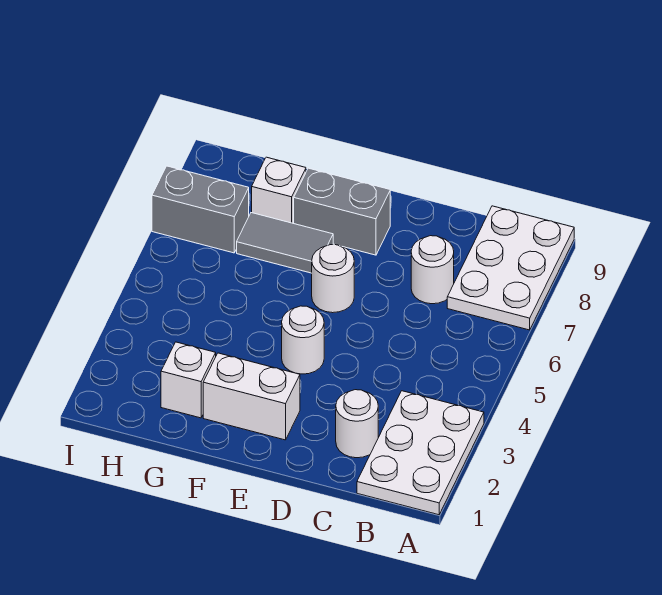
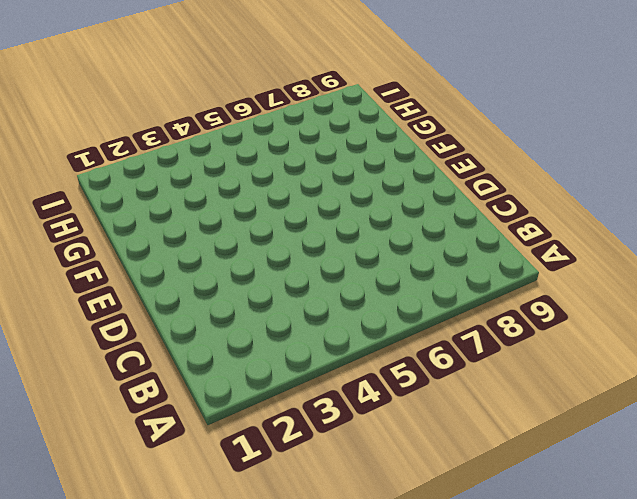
none -> white 2x3 plate [357,391,484,515]
none -> white 2x3 plate [447,206,574,330]
none -> white 1x1 round brick [336,390,378,458]

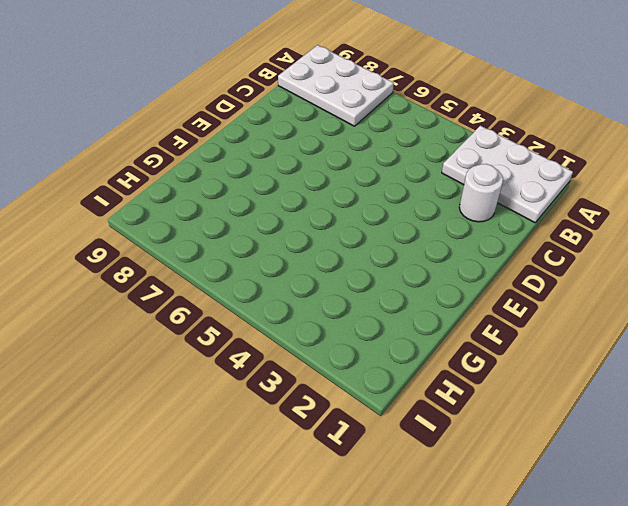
none -> white 1x1 round brick [411,236,454,304]
none -> white 1x2 brick [203,353,300,440]
none -> white 1x1 round brick [282,306,324,374]

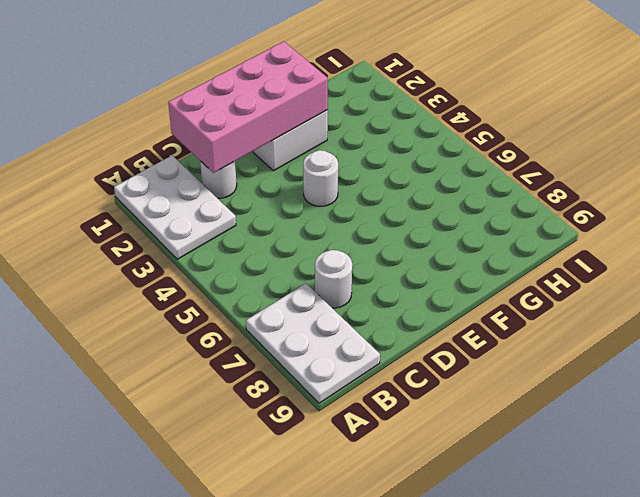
pink 2x4 brick [168,42,328,173] -> none
none -> white 1x1 round brick [312,244,354,313]
none -> grey 1x2 brick [294,168,390,255]
none -> grey 1x2 tile [237,213,333,273]

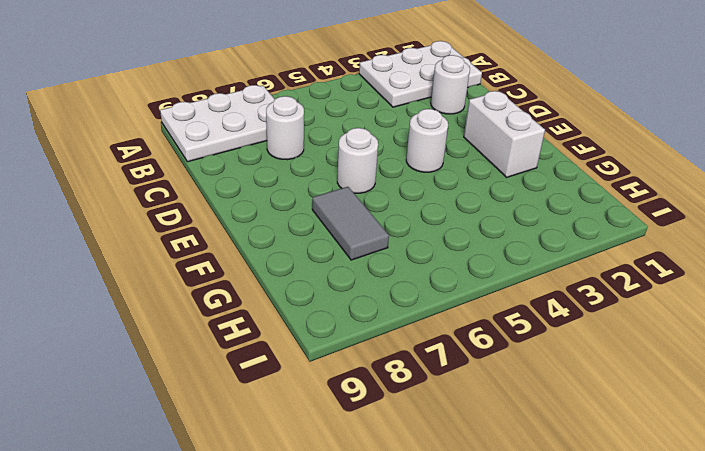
none -> grey 1x2 brick [294,168,390,255]
none -> white 1x1 brick [161,342,216,418]
none -> white 1x1 brick [252,157,306,223]

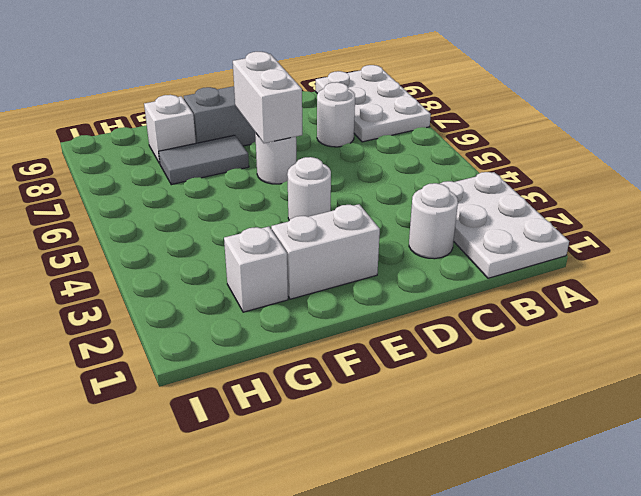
white 1x2 brick [233,52,302,143] -> none
none -> grey 1x2 brick [152,166,249,253]

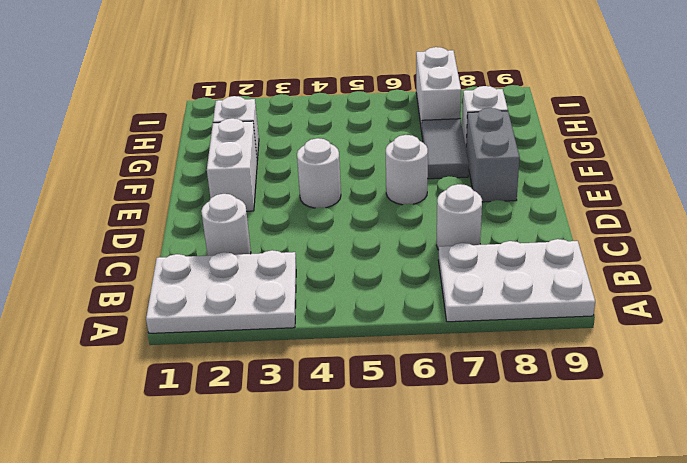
white 1x2 brick [416,47,461,131] -> grey 1x2 brick [152,166,249,253]

